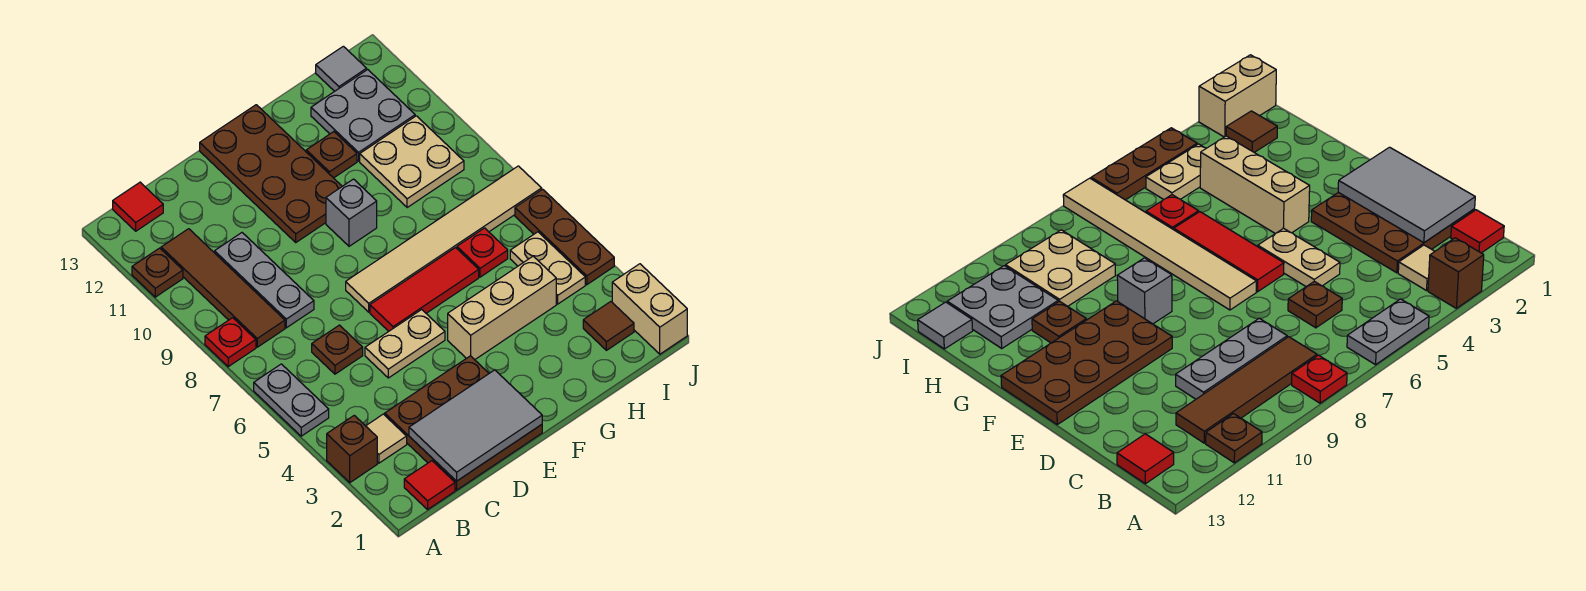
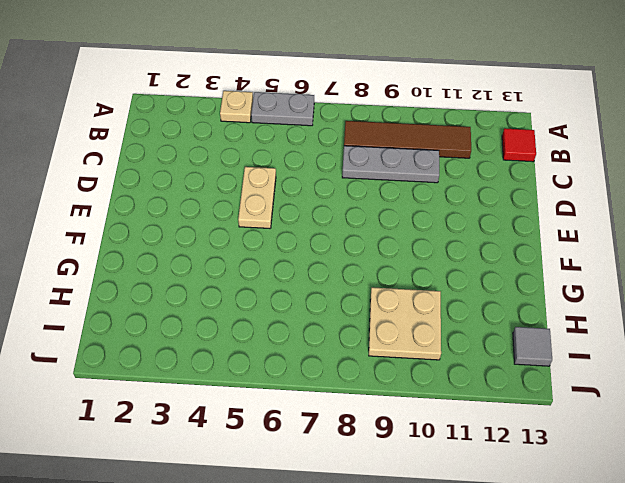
tan 1x1 plate [220,91,253,123] -> none
none -> brown 1x1 brick [327,415,377,483]
none -> red 1x1 plate [205,318,256,367]
none -> brown 1x1 plate [132,248,183,297]

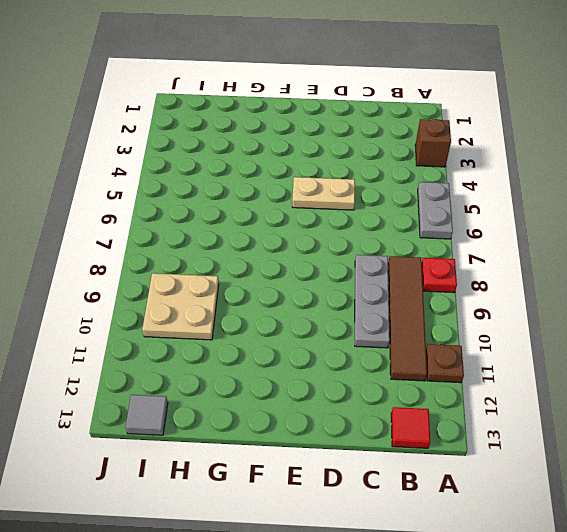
none -> red 1x1 tile [404,461,455,509]
none -> tan 1x1 tile [366,414,407,463]
none -> brown 3x3 plate [385,356,542,490]

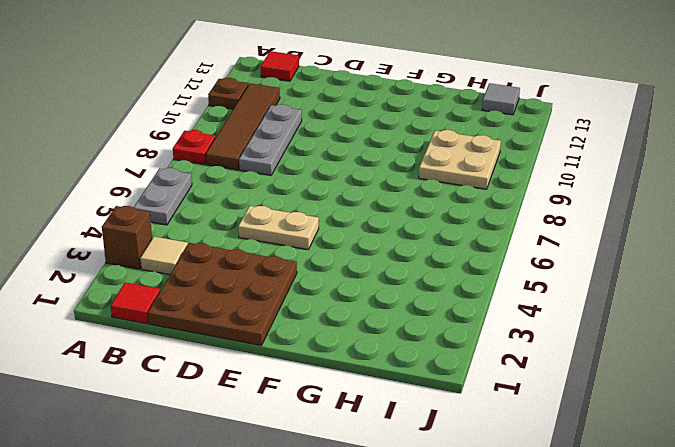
none -> brown 1x1 plate [312,325,363,374]
none -> red 1x3 tile [370,248,479,331]
none -> tan 1x6 tile [346,166,542,312]

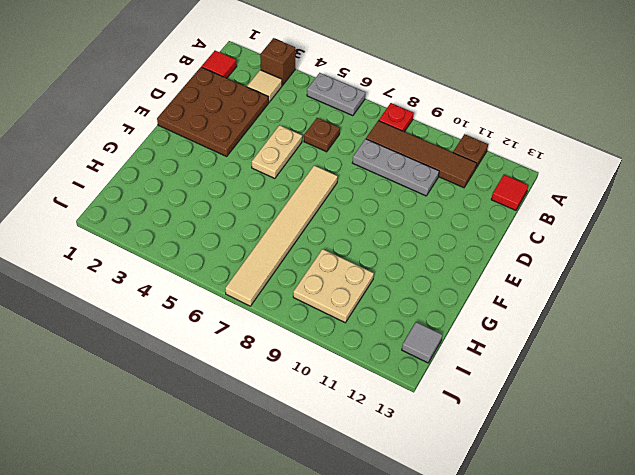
none -> red 1x3 tile [370,248,479,331]
none -> brown 2x4 plate [200,105,342,242]
none -> tan 1x3 brick [448,256,556,360]

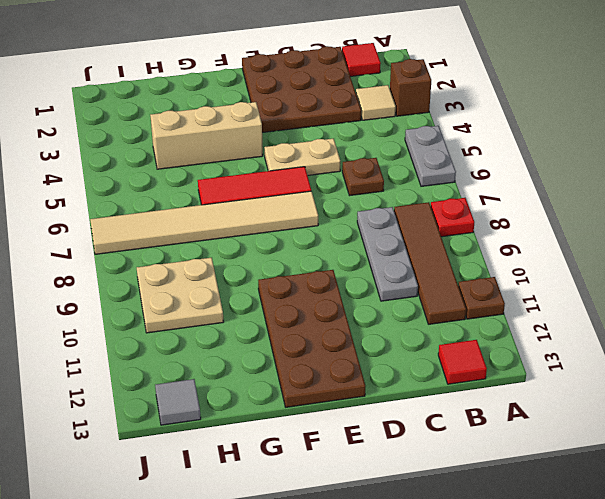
none -> grey 1x1 brick [326,179,377,246]
none -> brown 1x1 plate [306,132,357,178]
none -> red 1x1 plate [457,228,508,277]

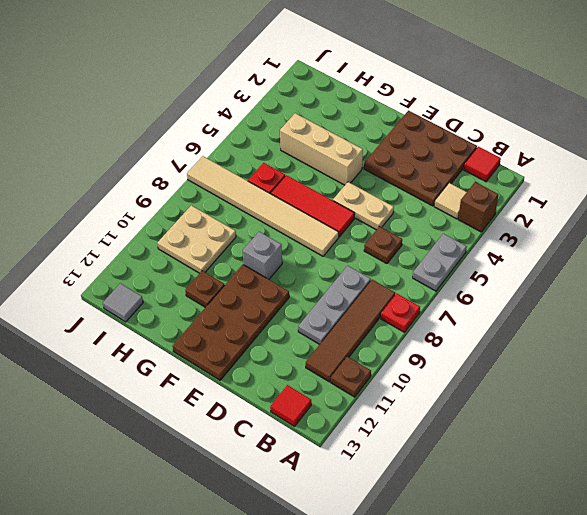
none -> grey 2x2 plate [311,69,415,161]
none -> brown 1x1 tile [583,302,634,350]
none -> tan 1x2 plate [510,232,585,304]

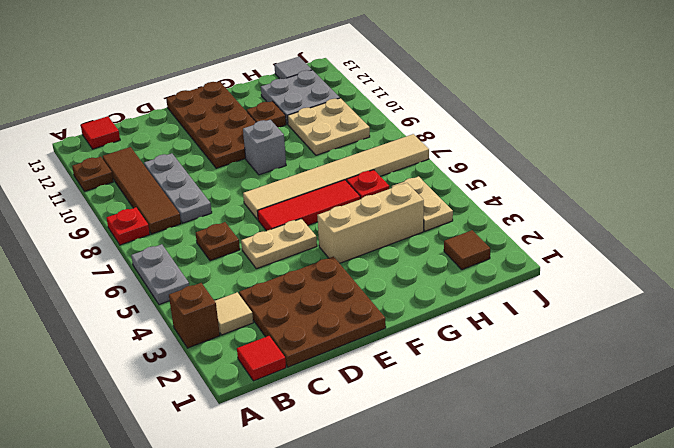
none -> tan 1x2 brick [612,264,687,354]
none -> brown 1x3 plate [515,189,614,285]
none -> grey 2x3 tile [409,370,542,481]

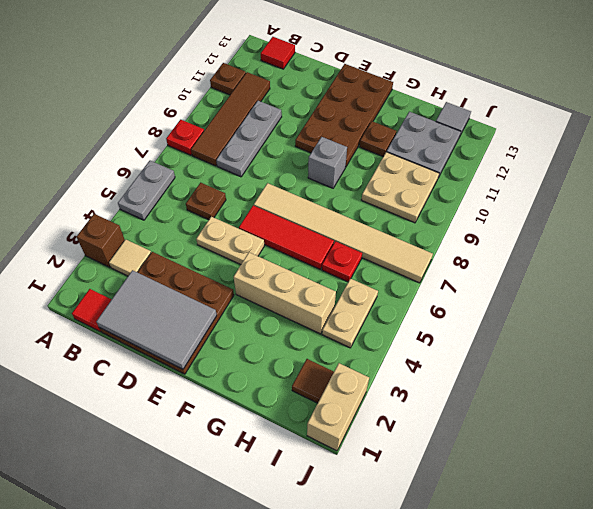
none -> brown 1x3 plate [515,189,614,285]

